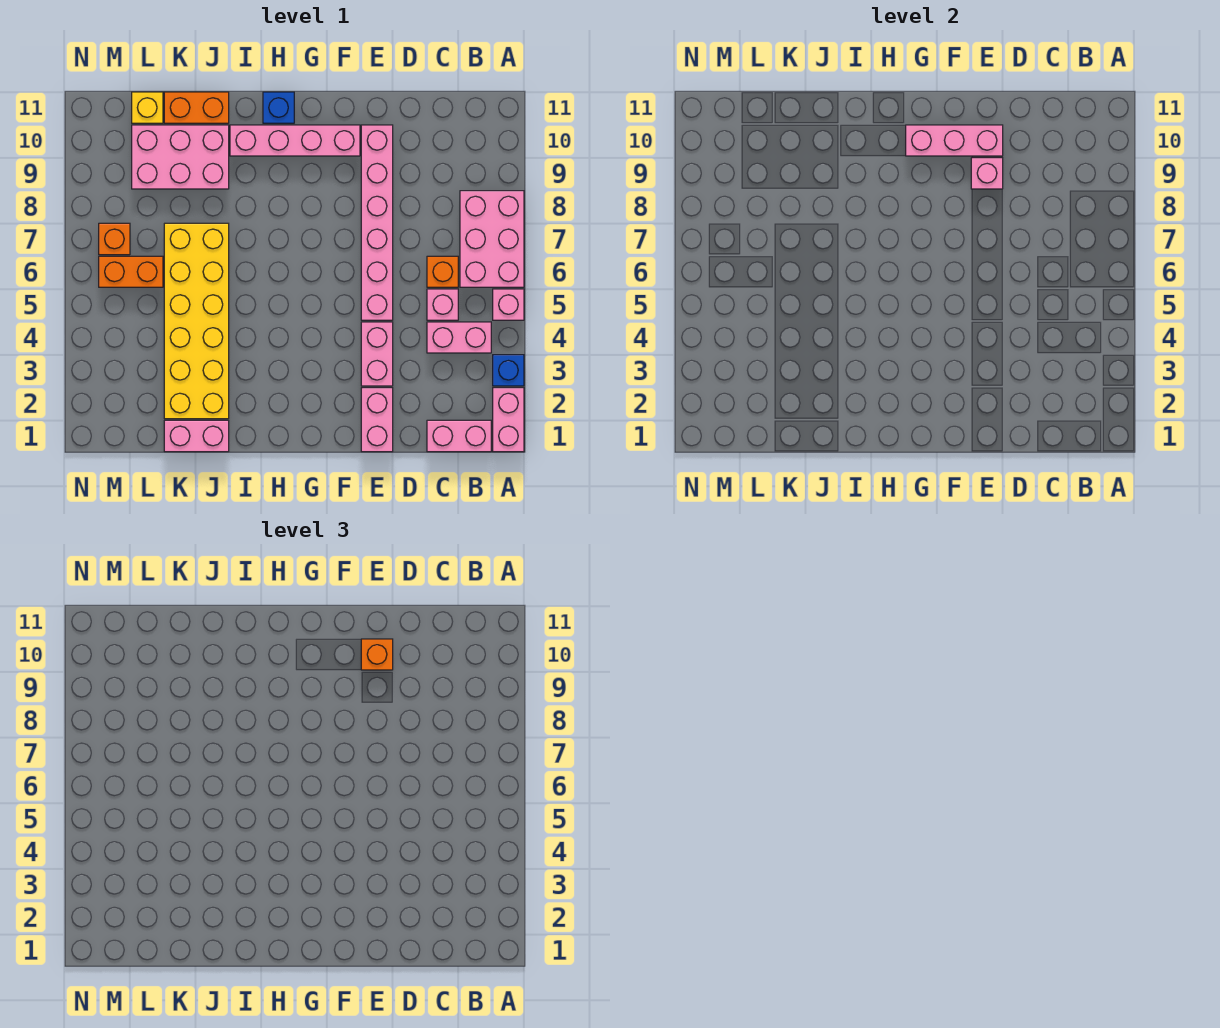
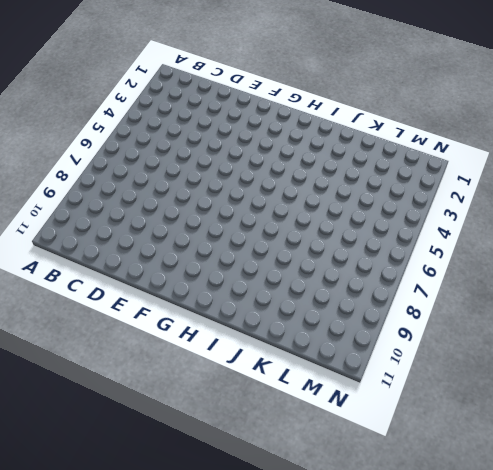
none -> pink 1x2 brick [493,388,524,452]
none -> blue 1x1 brick [493,355,524,386]
none -> pink 1x1 brick [493,289,524,320]

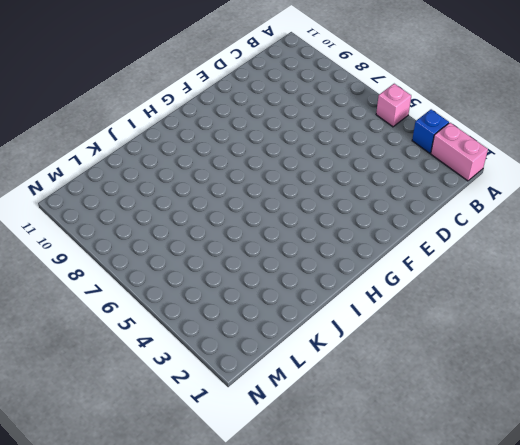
none -> pink 2x3 brick [460,191,524,287]
none -> pink 1x2 brick [427,420,491,452]
none -> pink 1x2 brick [427,322,491,353]

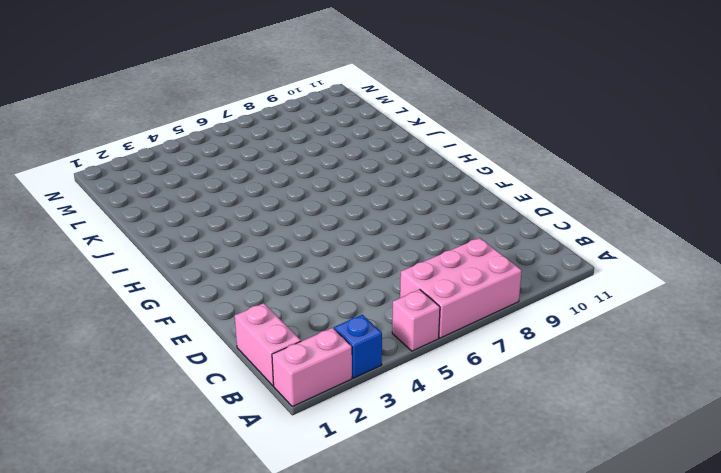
none -> pink 1x2 brick [427,322,491,353]
none -> pink 1x1 brick [427,289,458,320]
none -> orange 1x1 brick [427,256,458,287]

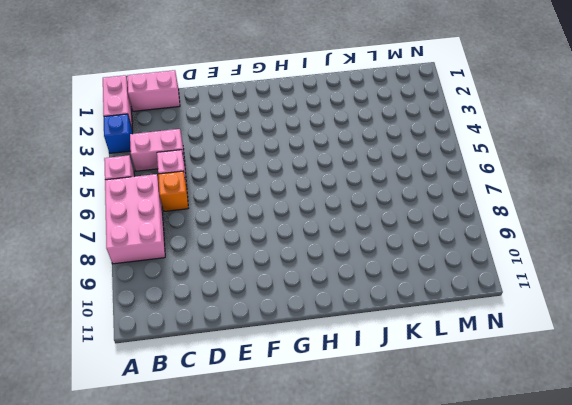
none -> pink 1x2 brick [361,388,393,452]
none -> pink 1x2 brick [361,322,393,386]
none -> pink 1x6 brick [361,125,393,320]

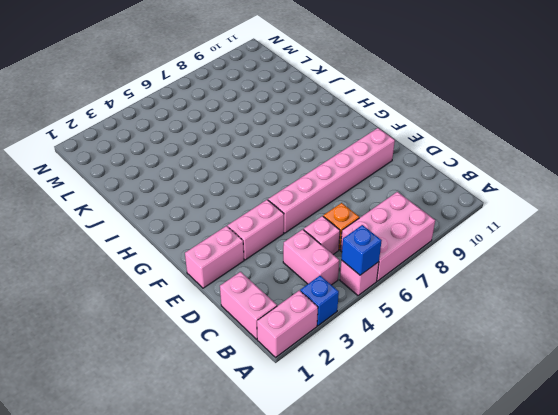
blue 1x1 brick [341,225,382,275] -> blue 1x1 brick moved to [263,92,294,123]
none -> pink 1x4 brick [230,125,360,156]
none -> pink 1x2 brick [164,420,229,452]
none -> yellow 2x6 brick [164,223,229,419]

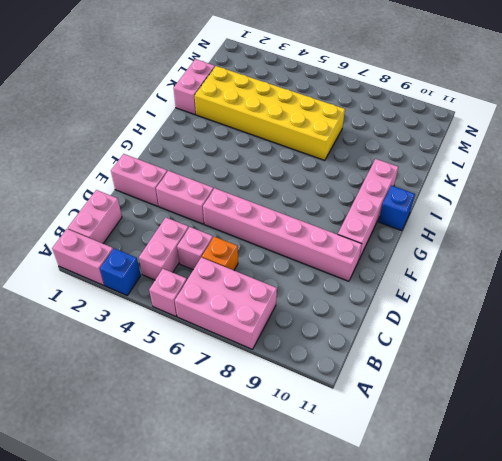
none -> pink 2x3 brick [132,125,229,189]
none -> orange 1x2 brick [164,92,229,123]
none -> orange 1x2 brick [99,256,163,287]

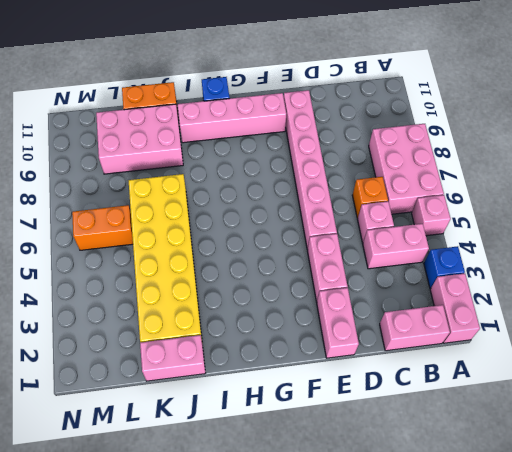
none -> yellow 1x1 brick [132,92,163,123]
none -> orange 1x1 brick [99,223,130,255]
none -> pink 1x1 brick [971,158,1003,189]

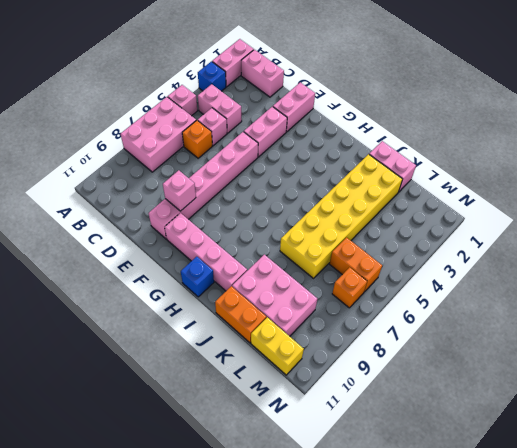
yellow 1x2 brick [251,317,304,375] -> yellow 1x1 brick [132,92,163,123]
none -> pink 1x3 brick [906,125,1003,156]
none -> orange 1x1 brick [361,639,393,670]

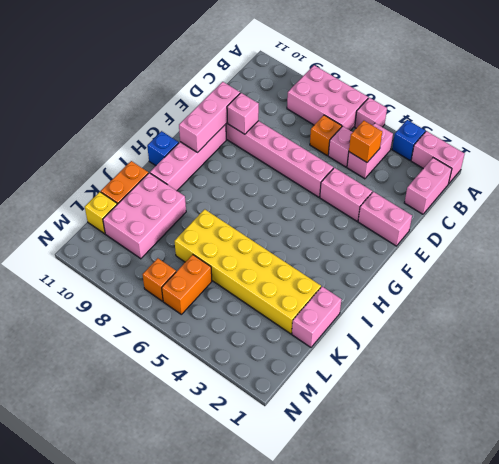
orange 1x1 brick [349,121,382,162] -> orange 1x1 brick moved to [361,639,393,670]

